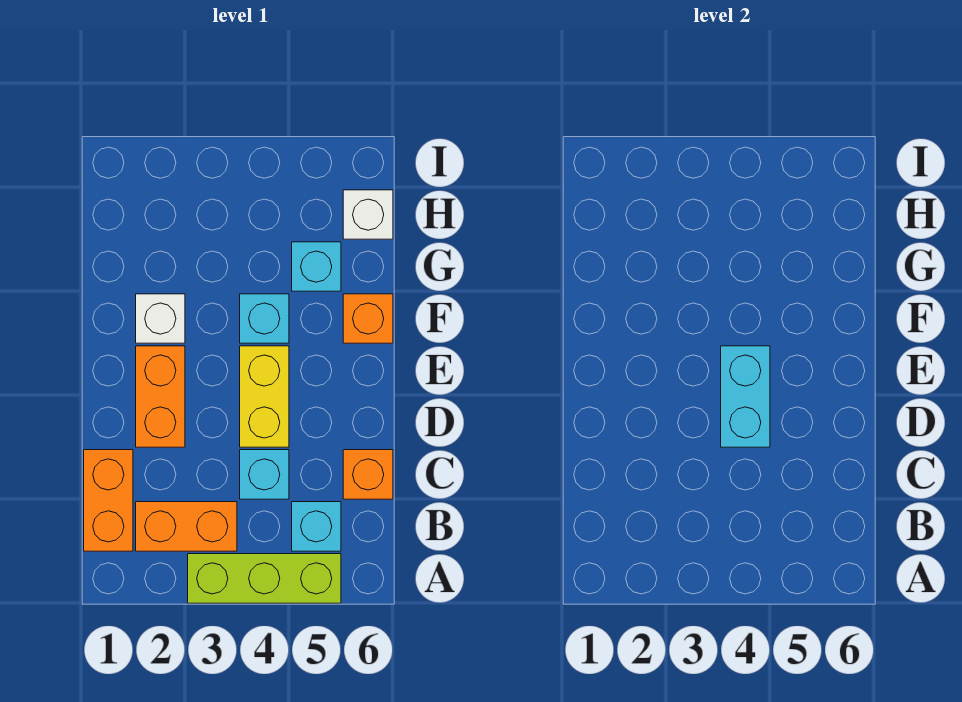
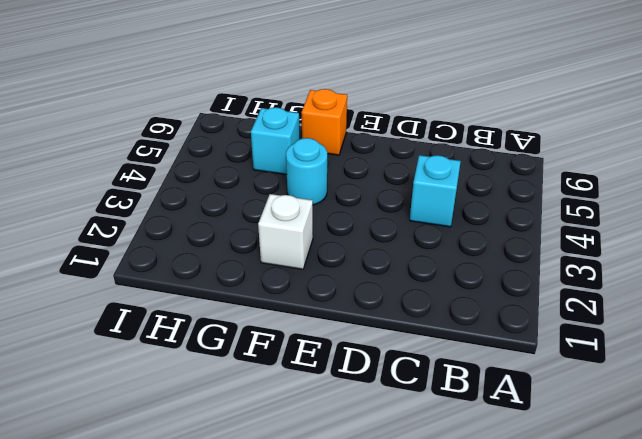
cyan 1x1 round brick [286,138,327,205] -> cyan 1x1 brick [240,294,289,343]
none -> lime 1x3 brick [188,554,341,603]
none -> orange 1x2 brick [84,450,133,551]
none -> orange 1x2 brick [136,502,237,551]

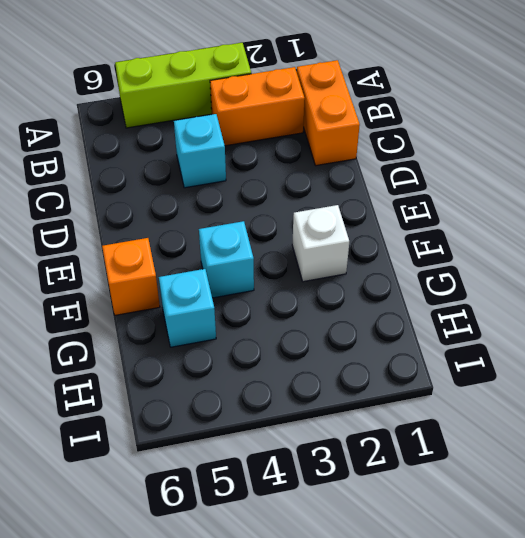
none -> cyan 1x1 brick [292,502,341,551]
none -> orange 1x1 brick [343,450,393,499]
none -> orange 1x2 brick [136,346,185,447]

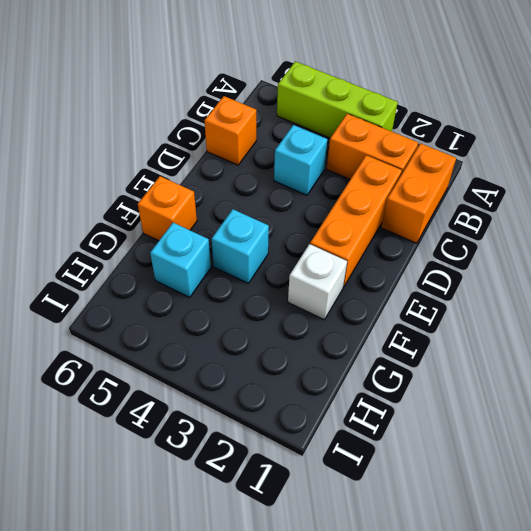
orange 1x3 brick [310,155,402,287] -> orange 1x2 brick [136,346,185,447]
none -> cyan 1x1 brick [292,502,341,551]
none -> yellow 1x2 brick [240,346,289,447]
none -> white 1x1 brick [343,190,393,239]

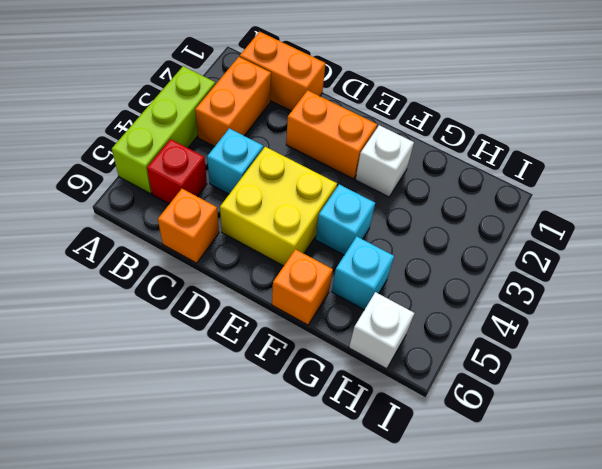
red 1x1 brick [147,139,207,204] -> cyan 1x1 brick [292,502,341,551]
yellow 2x2 brick [220,147,337,266] -> yellow 1x2 brick [240,346,289,447]
none -> cyan 1x2 brick [721,346,770,447]

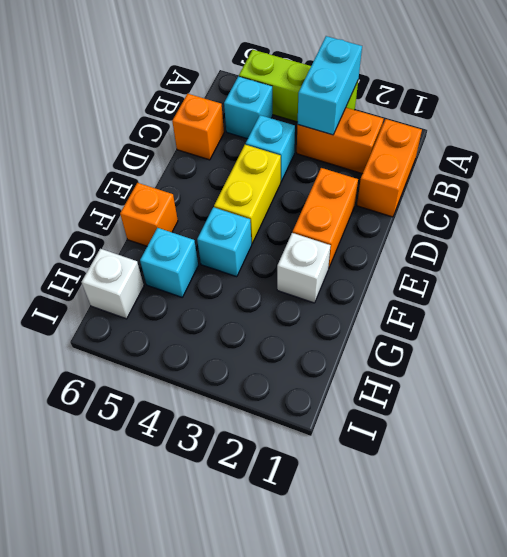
cyan 1x2 brick [298,36,362,135] -> cyan 1x2 brick moved to [721,346,770,447]

